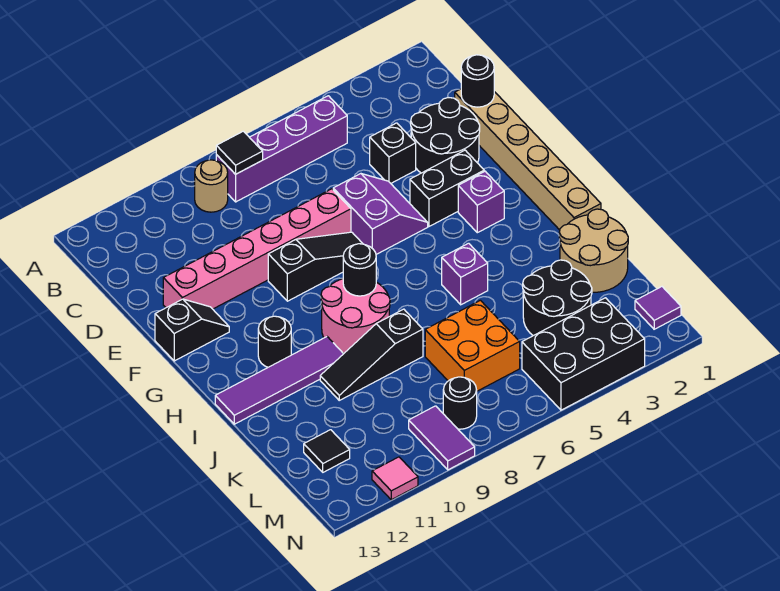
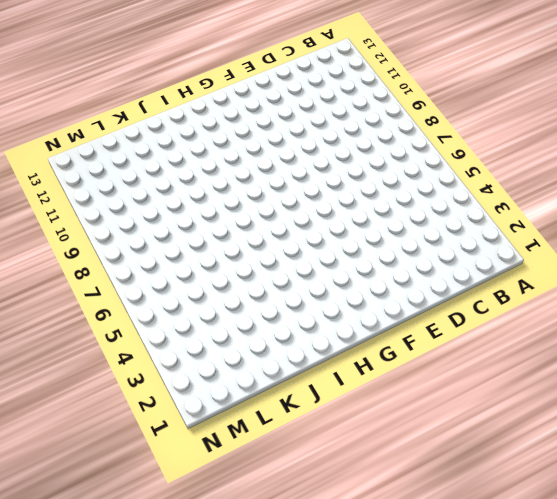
none -> purple 1x4 brick [216,96,347,202]
none -> tan 1x1 round brick [195,160,228,212]
none -> tan 1x6 brick [455,89,601,230]

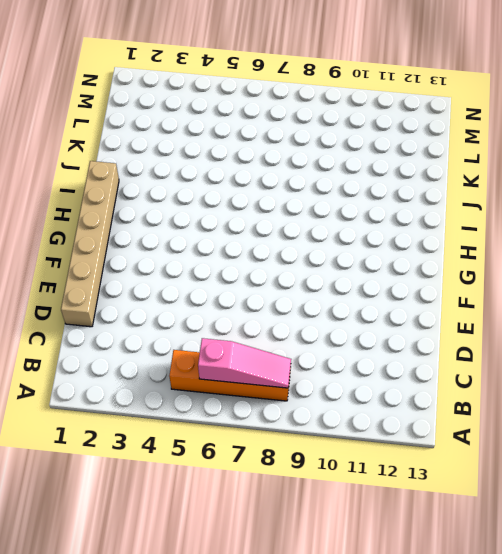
orange 1x4 brick [169,350,291,401] -> purple 1x4 brick [216,96,347,202]
pink 1x3 slope [198,338,291,388] -> black 1x1 tile [216,131,263,174]
none -> tan 1x1 round brick [195,160,228,212]
none -> black 2x2 round brick [411,98,480,173]
none -> black 1x1 brick [370,123,416,183]

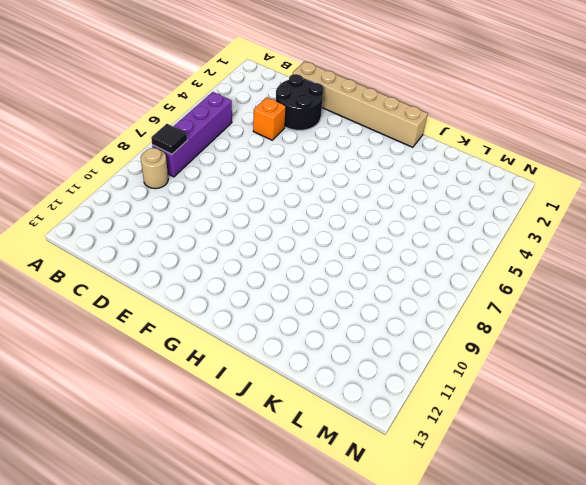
orange 1x1 brick [253,97,286,140] -> black 1x1 brick [370,123,416,183]
none -> purple 2x2 slope [333,174,428,254]
none -> pink 1x6 brick [163,189,351,309]
none -> black 1x2 brick [410,150,484,226]

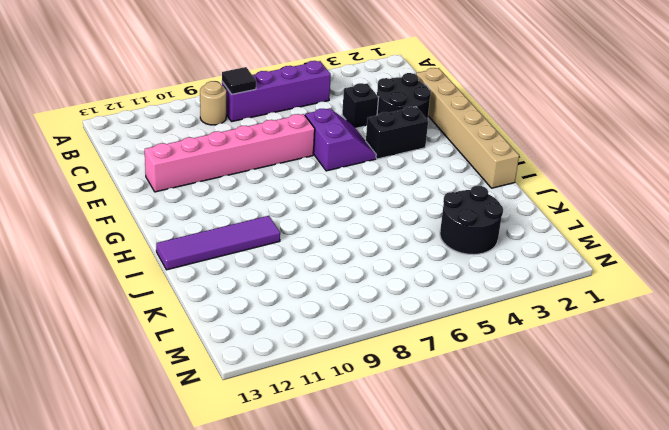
none -> black 1x3 slope [268,232,363,301]
none -> black 1x2 slope [155,299,229,361]
none -> purple 1x1 brick [458,171,504,233]

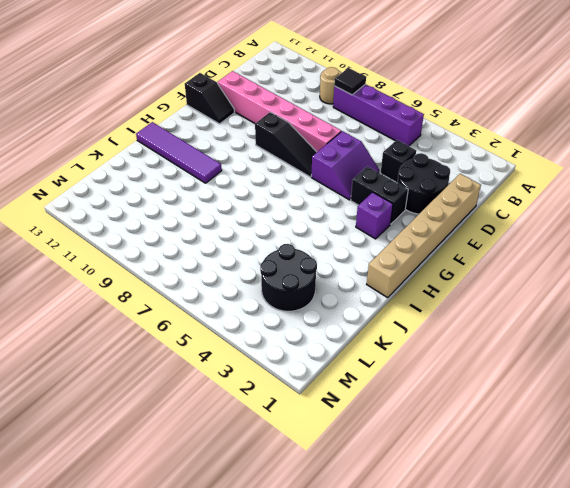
none -> pink 2x2 round brick [321,279,390,353]
none -> black 1x1 round brick [258,316,291,367]
none -> purple 1x1 brick [442,243,488,305]

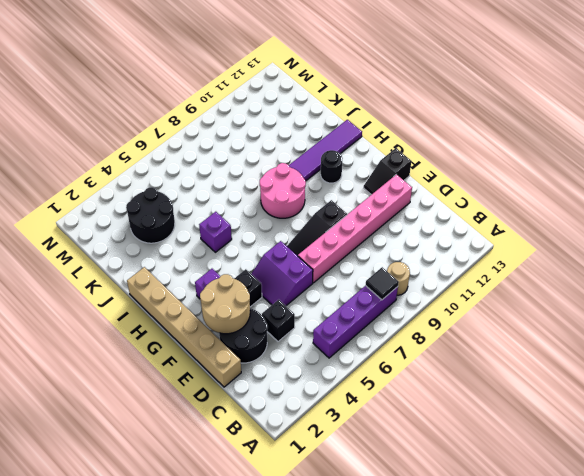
tan 2x2 round brick [200,274,250,334] -> tan 2x2 round brick moved to [559,209,628,292]
none -> black 1x3 slope [320,309,423,400]
none -> orange 2x2 brick [425,300,520,391]
none -> black 1x1 tile [304,430,350,472]

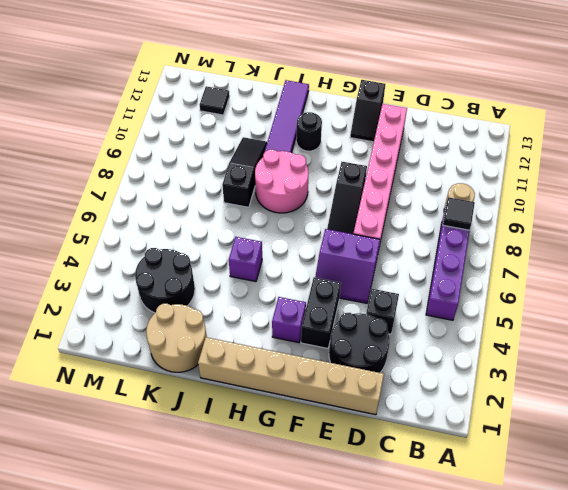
none -> orange 2x2 brick [425,300,520,391]
none -> purple 1x1 tile [635,287,681,329]
none -> black 2x3 brick [522,298,645,410]

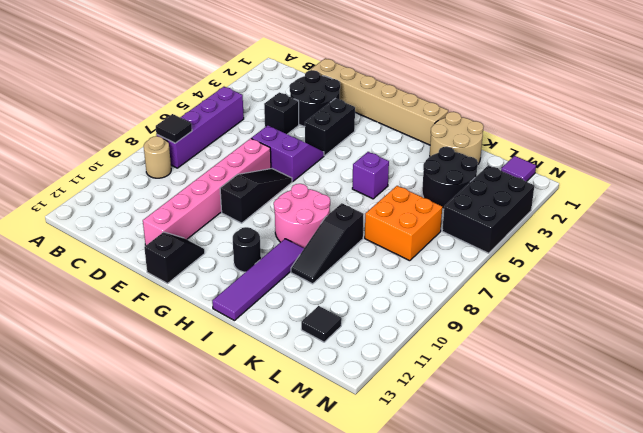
none -> purple 1x1 brick [458,171,504,233]
none -> black 1x1 round brick [443,377,477,429]
none -> purple 1x2 tile [409,406,475,470]

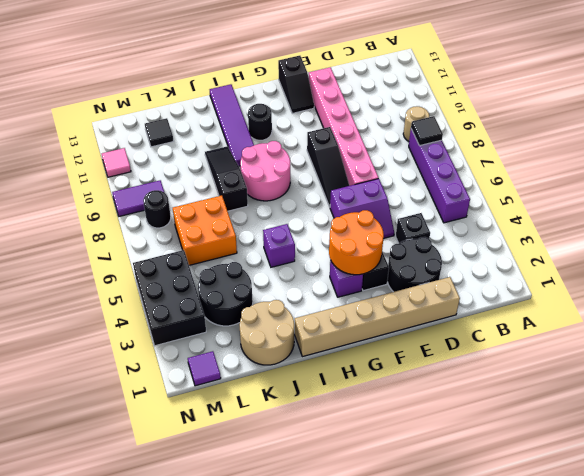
orange 2x2 round brick [329,210,384,275] -> none
none -> black 1x1 round brick [461,55,494,107]
none -> black 1x1 round brick [343,244,376,296]

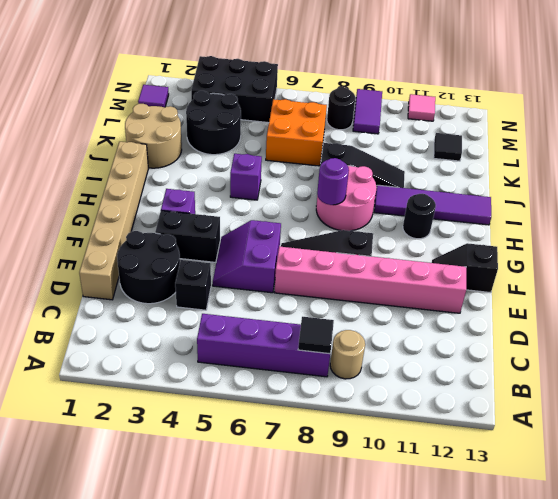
purple 1x1 round brick [317,158,349,205] -> black 1x1 round brick [343,244,376,296]
none -> black 1x1 round brick [461,55,494,107]

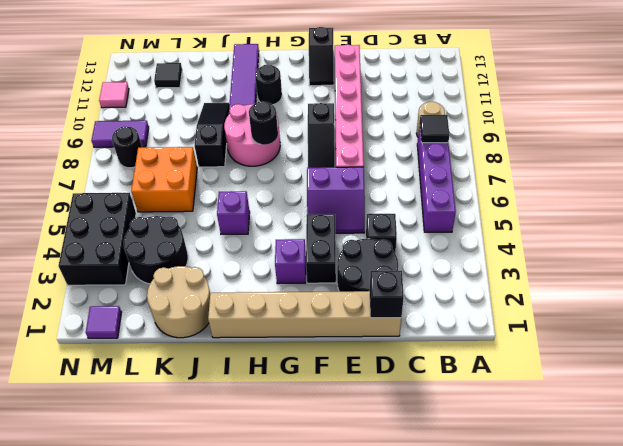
black 1x1 brick [370,271,404,318] -> black 1x1 round brick [461,55,494,107]

